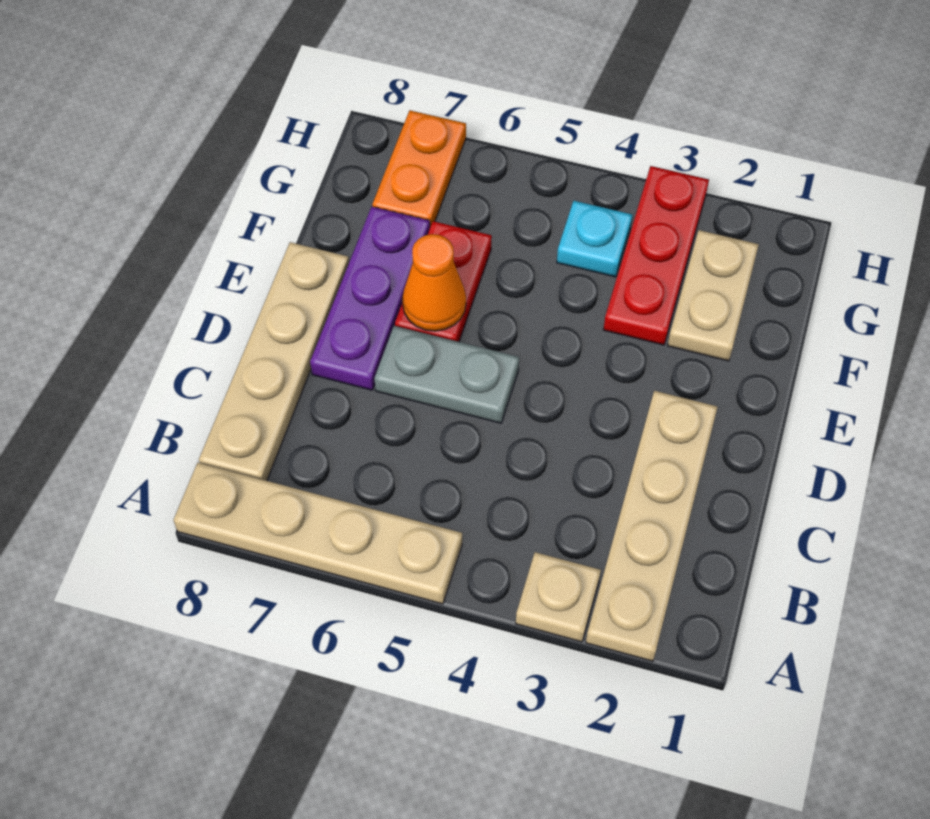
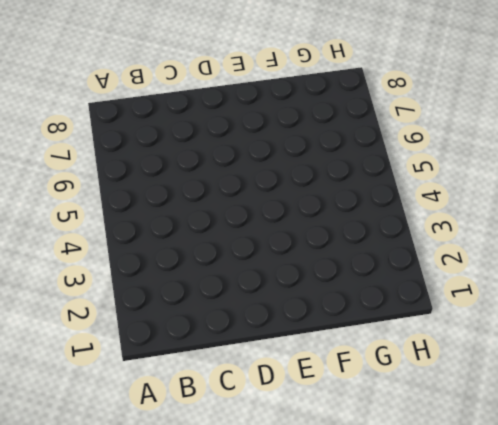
none -> tan 1x4 plate [586,391,718,661]
none -> tan 1x1 plate [516,552,601,642]
none -> tan 1x4 plate [174,463,462,604]

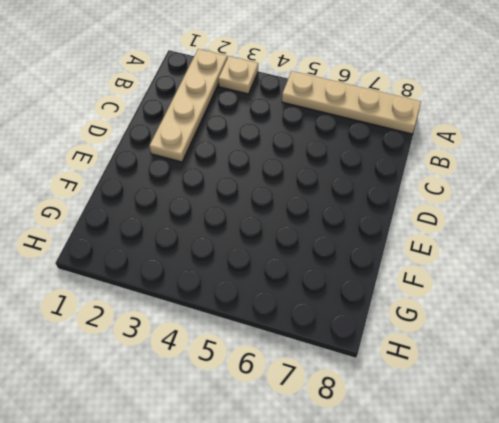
none -> tan 1x4 plate [199,242,349,481]
none -> grey 1x2 plate [374,326,519,423]
none -> purple 1x3 plate [310,207,430,390]

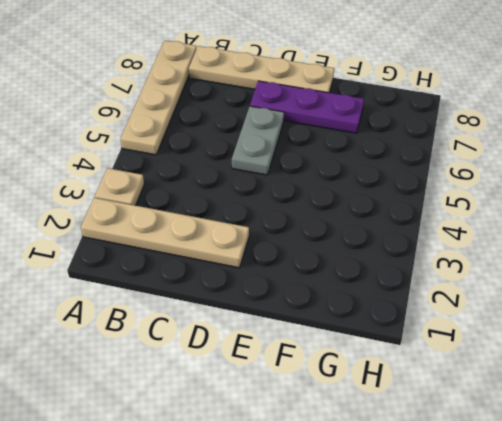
none -> red 1x2 plate [395,221,492,342]
none -> tan 1x2 plate [668,230,759,361]
none -> red 1x3 plate [603,166,709,345]

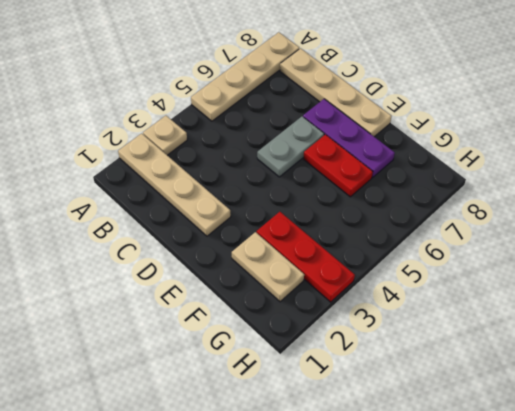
none -> cyan 1x1 plate [557,201,632,277]
none -> orange 1x2 plate [372,110,466,227]
none -> orange 1x1 cone [403,234,466,331]

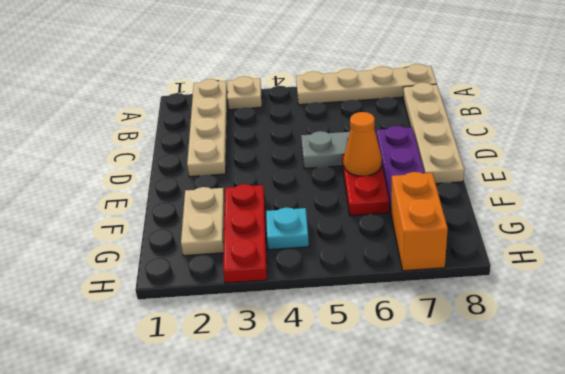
orange 1x2 brick [391,172,448,271] -> orange 1x2 plate [372,110,466,227]

